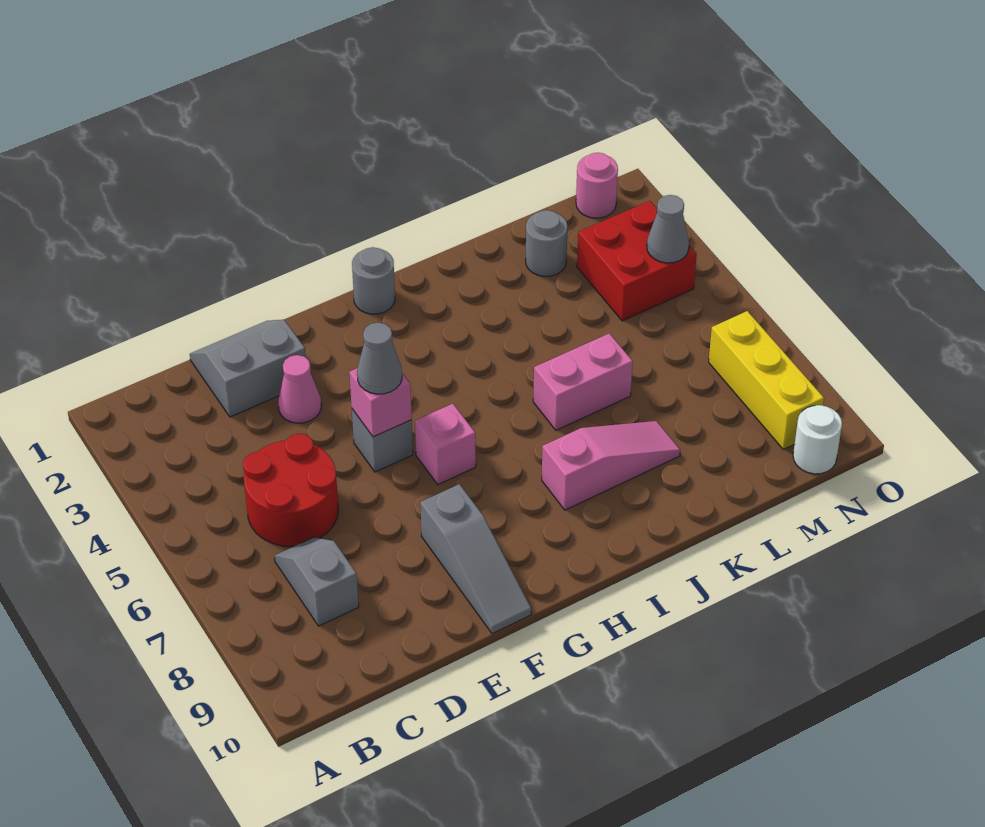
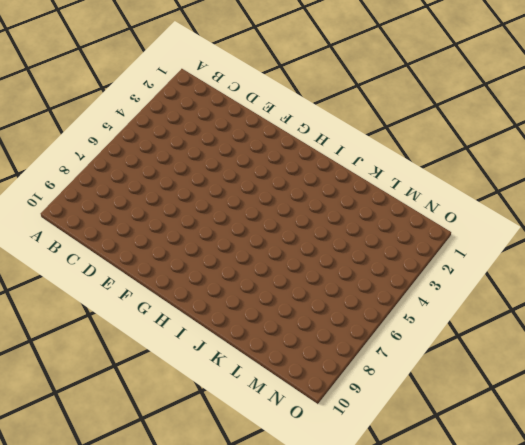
none -> red 2x2 round brick [243,433,338,546]
none -> grey 1x2 slope [274,537,359,626]
none -> grey 2x2 slope [190,320,306,417]

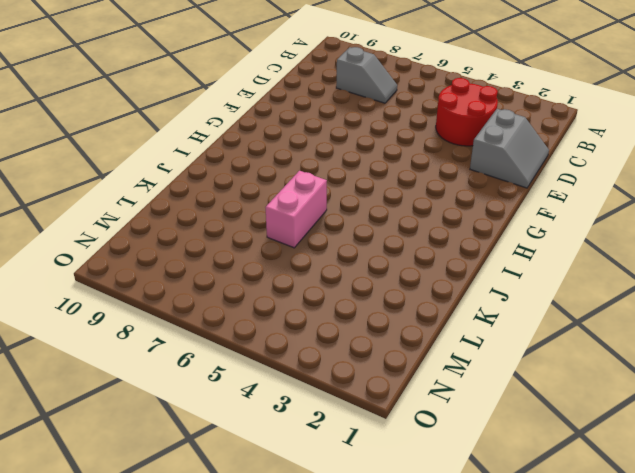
red 2x2 round brick [436,78,498,146] -> red 2x2 round brick moved to [243,433,338,546]
none -> pink 1x1 cone [278,355,321,423]
none -> grey 1x1 brick [352,409,413,472]
none -> grey 1x3 slope [420,484,531,634]

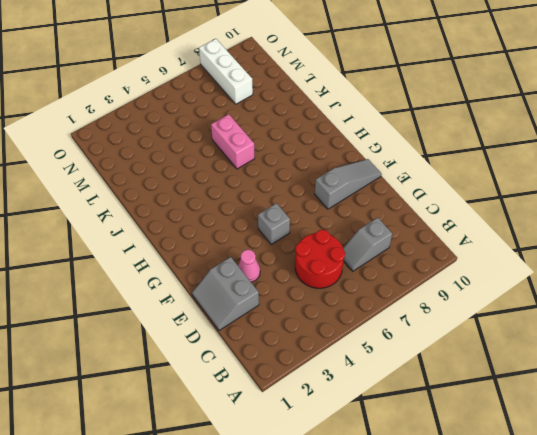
white 1x3 brick [199,39,253,104] -> yellow 1x3 brick [709,311,824,449]
none -> pink 1x1 brick [415,404,476,484]
none -> grey 1x1 round brick [352,247,395,314]
none -> pink 1x3 slope [542,421,680,510]

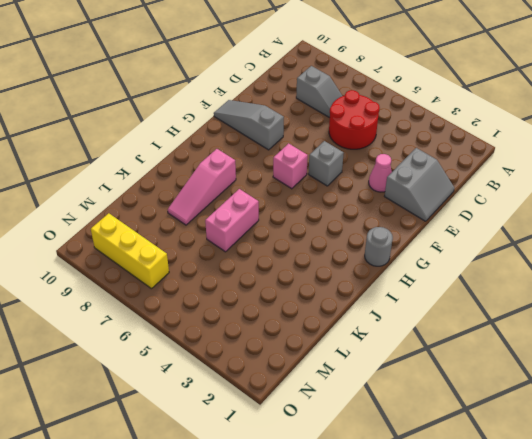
none -> grey 1x1 round brick [526,210,567,276]
none -> red 2x2 brick [577,201,697,321]
none -> pink 1x1 round brick [576,153,618,218]

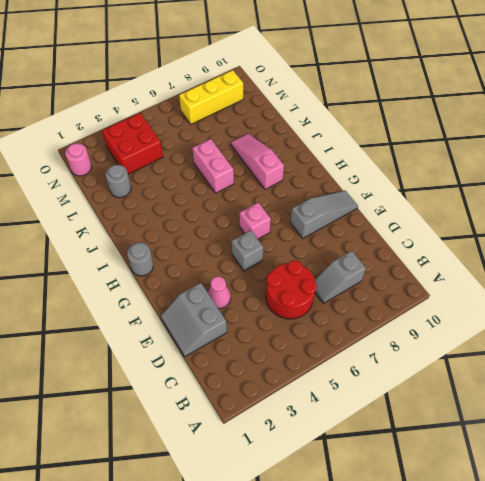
none -> white 1x1 round brick [793,405,842,474]
none -> pink 1x1 brick [349,369,412,437]
none -> grey 1x1 cone [647,195,689,263]

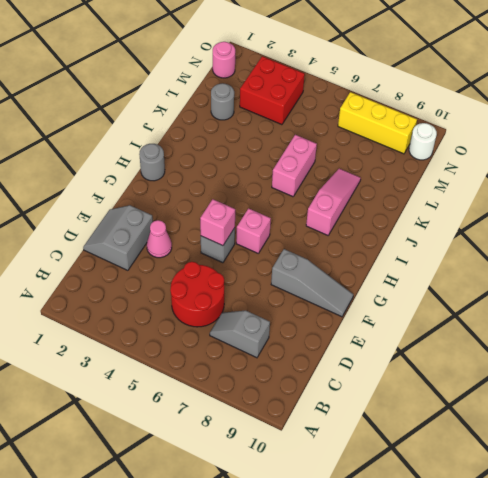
none -> grey 1x1 cone [647,195,689,263]
none -> grey 1x1 cone [357,323,402,394]

